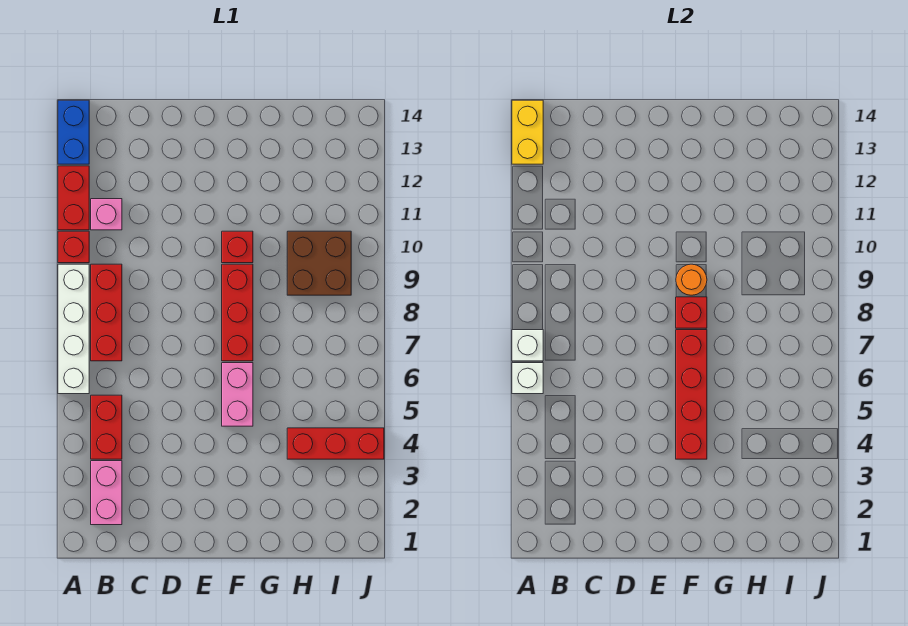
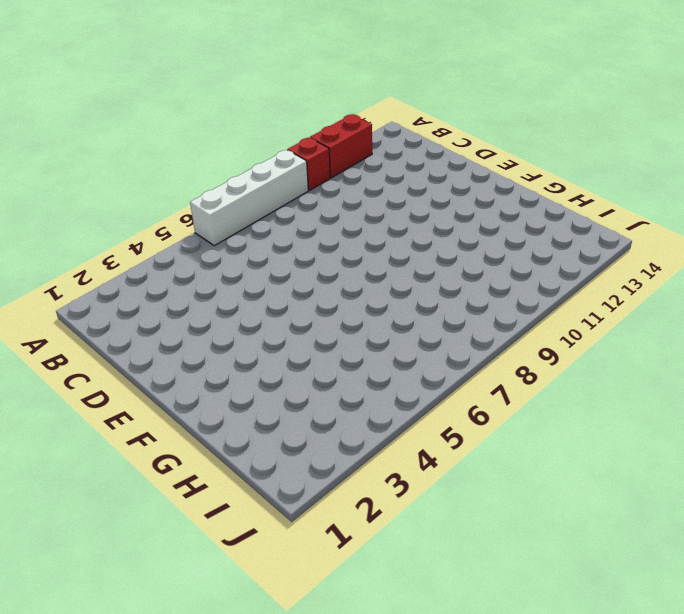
none -> blue 1x2 brick [58,100,89,164]
none -> pink 1x2 brick [91,461,122,525]
none -> red 1x2 brick [91,395,122,459]

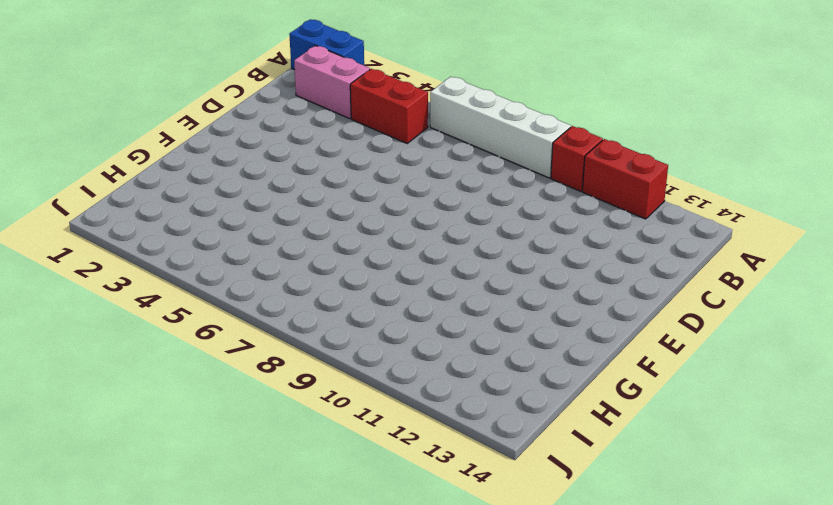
blue 1x2 brick [289,19,364,70] -> blue 1x2 brick moved to [58,100,89,164]
none -> red 1x3 brick [91,264,122,361]
none -> pink 1x1 brick [91,199,122,230]
none -> pink 1x2 brick [222,363,253,426]

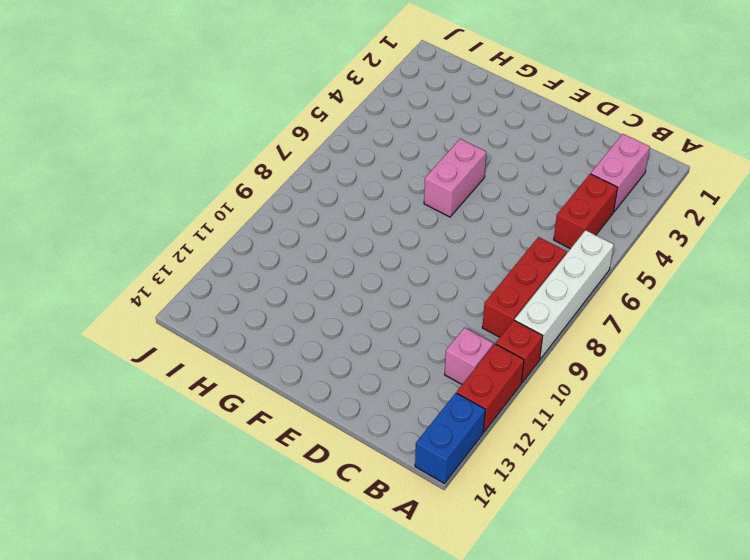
none -> red 1x3 brick [222,264,253,361]
none -> red 1x1 brick [222,231,253,263]
none -> red 1x3 brick [287,428,384,459]

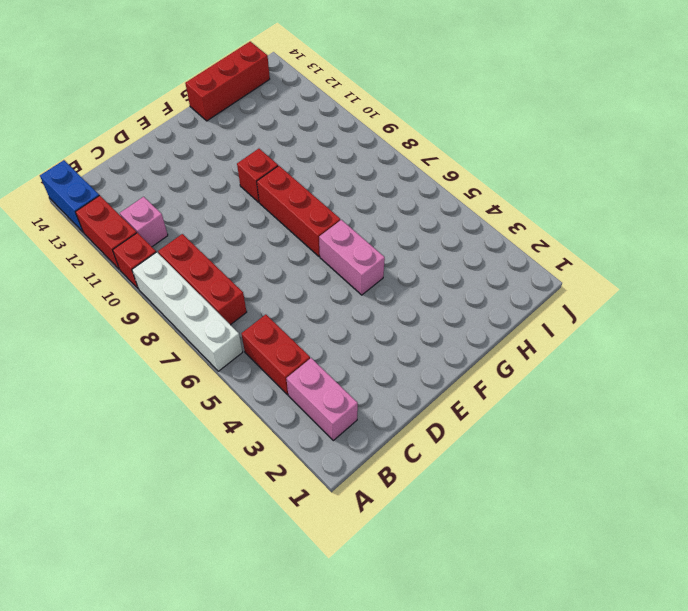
red 1x3 brick [185,42,270,121] -> red 1x3 brick moved to [287,428,384,459]
none -> brown 2x2 brick [287,231,351,295]
none -> white 1x1 brick [512,363,543,394]
none -> white 1x1 brick [512,330,543,361]

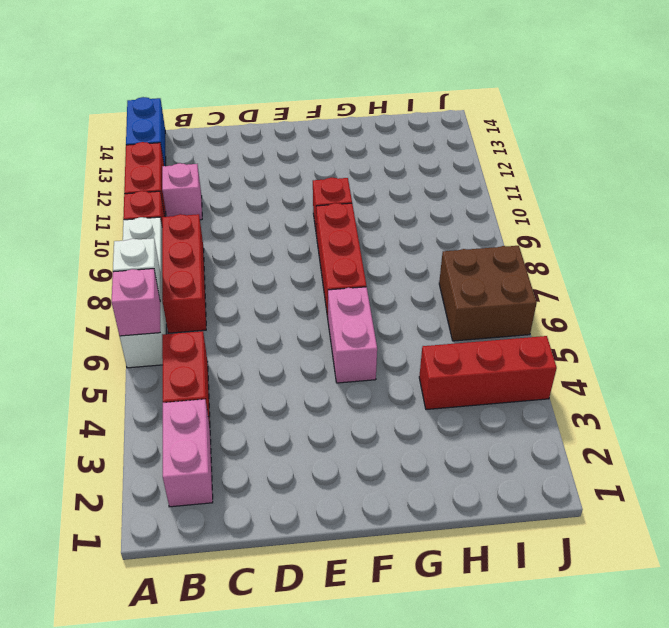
pink 1x1 brick [112,269,160,336] -> white 1x1 brick [512,363,543,394]
brown 2x2 brick [439,246,537,341] -> brown 2x2 brick moved to [287,231,351,295]
none -> yellow 1x2 brick [512,100,543,164]
none -> red 1x4 brick [676,330,707,459]
none -> red 1x1 brick [676,297,707,328]

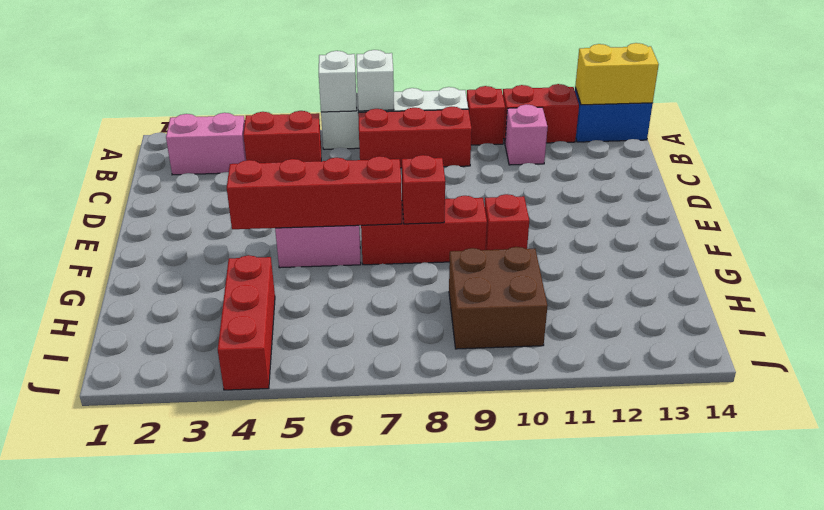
none -> orange 1x1 round brick [676,264,707,295]

